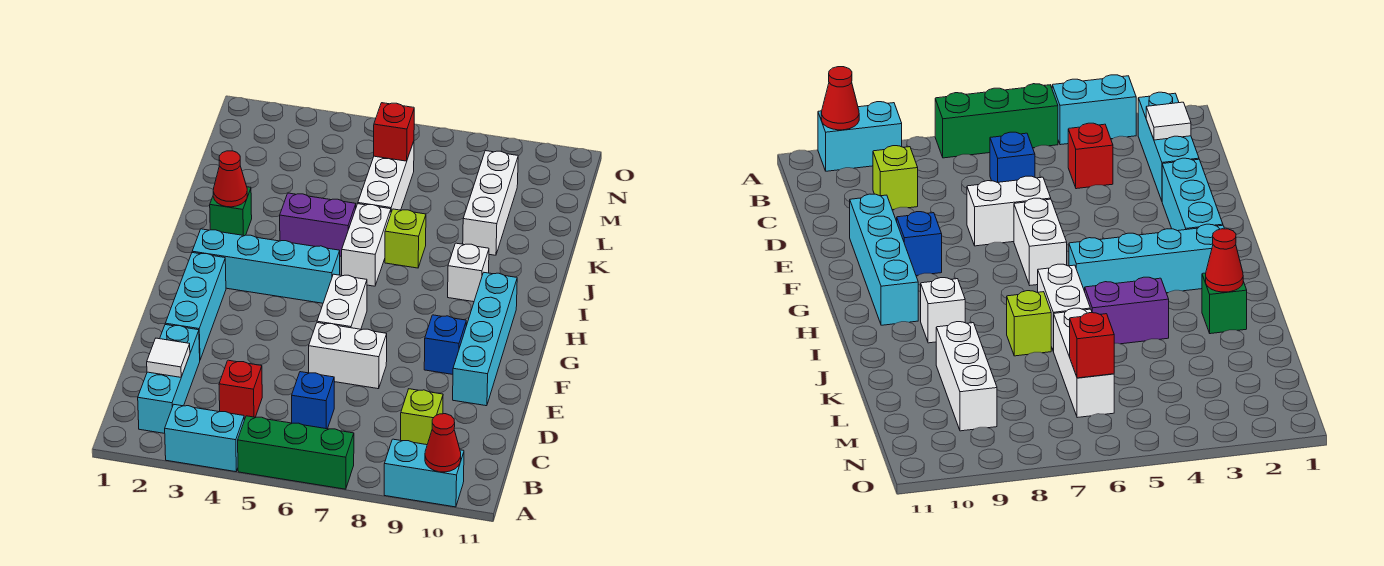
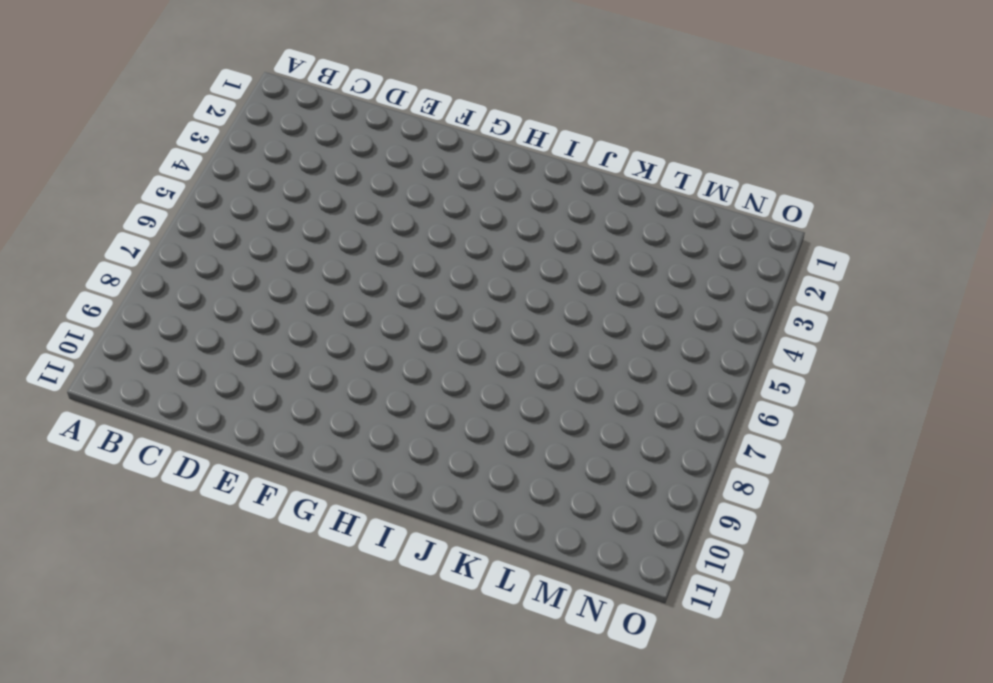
none -> cyan 1x2 brick [165,405,244,472]
none -> green 1x3 brick [238,416,354,489]
none -> cyan 1x2 brick [384,439,464,507]

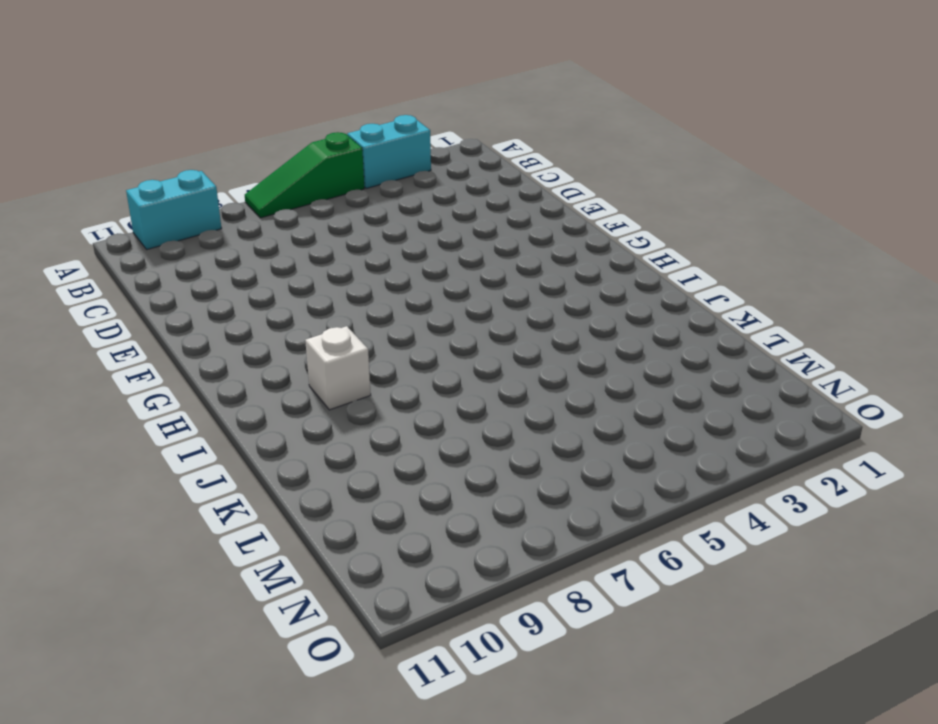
green 1x3 slope [245,132,364,218] -> green 1x3 brick [238,416,354,489]
none -> cyan 1x3 brick [138,325,200,433]
none -> red 1x1 brick [219,360,262,420]
none -> blue 1x1 brick [292,372,334,429]

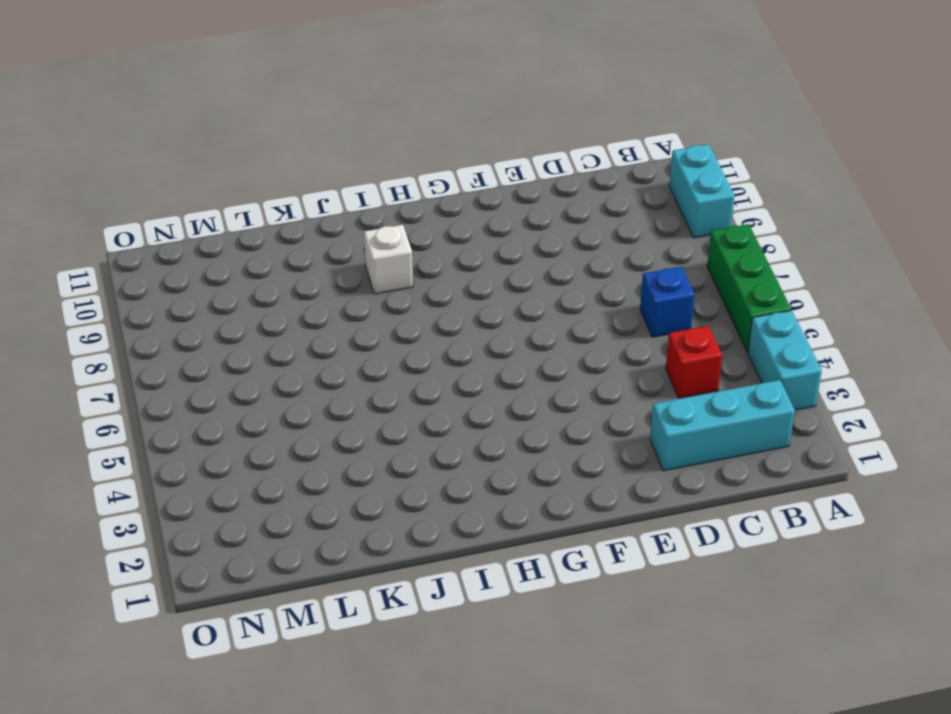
none -> lime 1x1 brick [401,389,443,445]
none -> cyan 1x3 brick [165,253,226,360]
none -> white 1x2 brick [309,323,387,389]

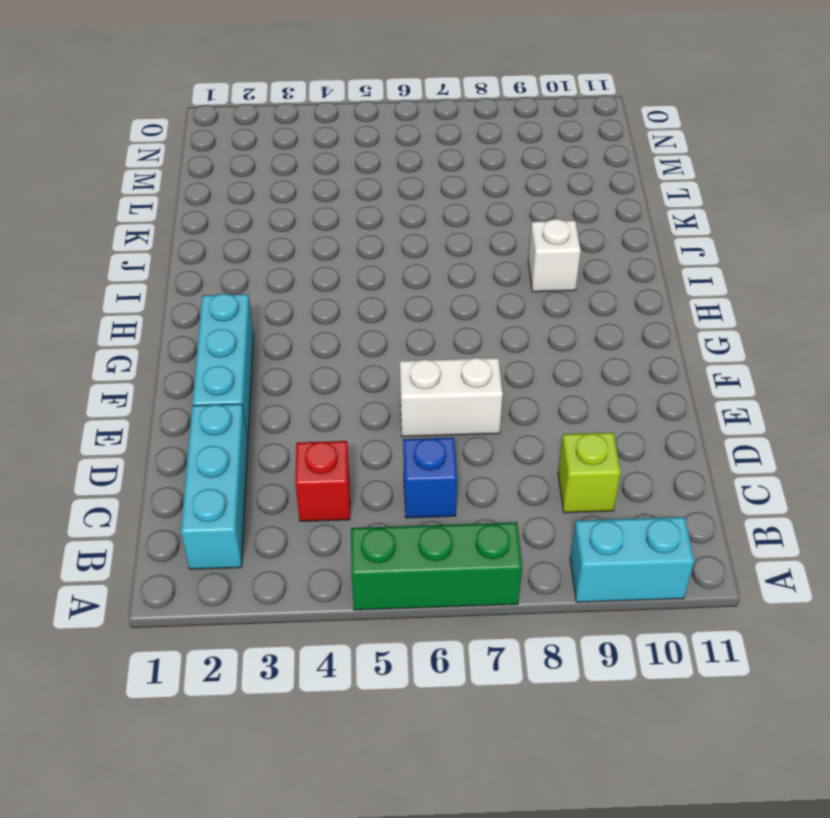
none -> cyan 1x2 brick [165,405,244,472]
none -> cyan 1x4 brick [453,273,517,406]
none -> white 1x2 brick [317,274,367,329]

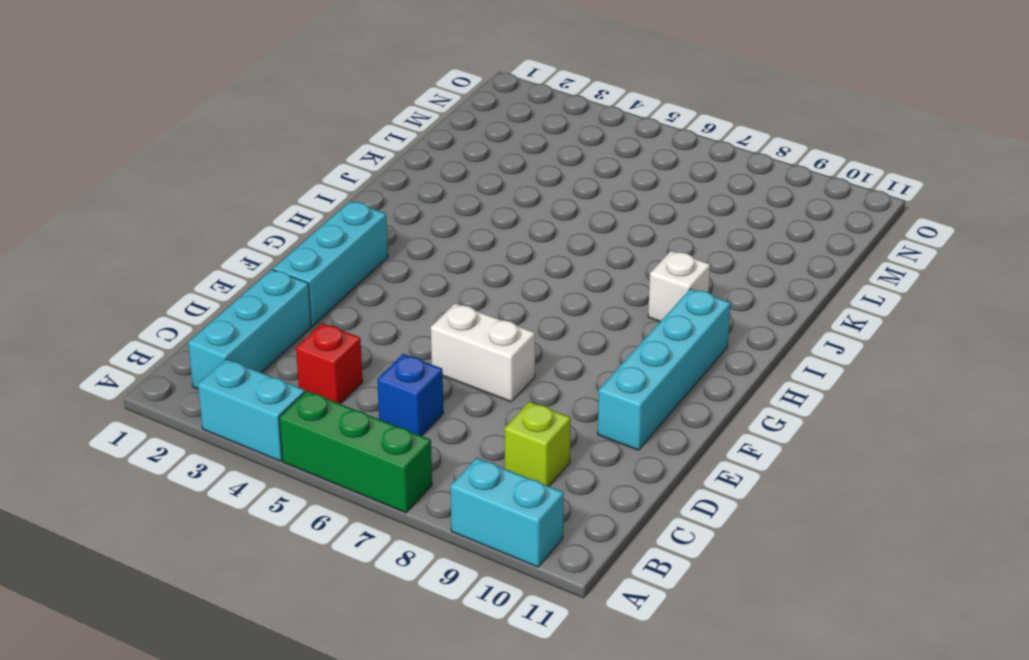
none -> white 1x2 brick [317,274,367,329]
none -> blue 1x1 brick [424,315,466,374]
none -> cyan 1x4 brick [192,229,340,303]

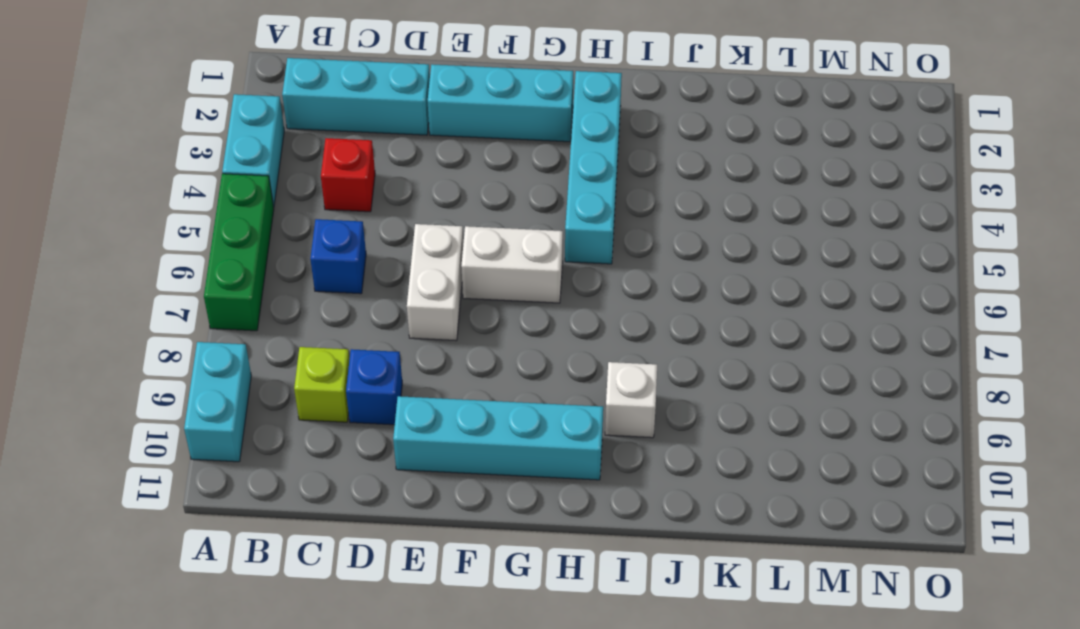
blue 1x1 brick [346,349,402,425] -> blue 1x1 brick moved to [424,315,466,374]
none -> white 1x2 brick [342,204,391,286]
none -> green 1x1 brick [210,187,252,236]
none -> purple 1x2 brick [280,193,356,256]

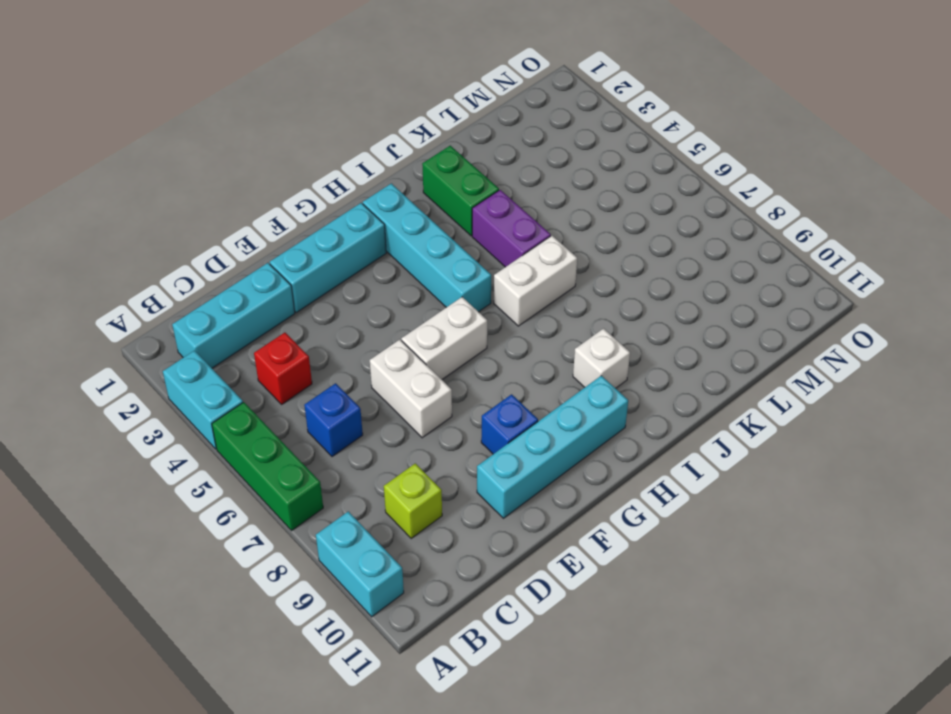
green 1x2 brick [422,146,499,236] -> green 1x1 brick [210,187,252,236]
none -> lime 1x1 brick [385,209,426,268]
none -> white 1x3 brick [358,141,414,212]
none -> white 1x3 brick [463,151,518,255]

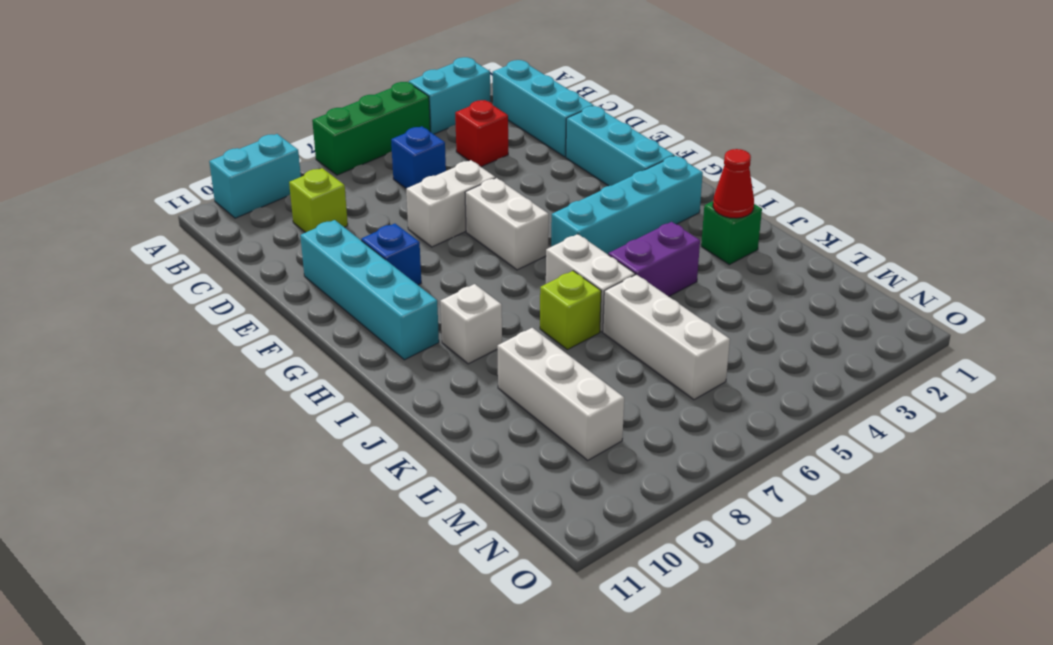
none -> red 1x1 cone [425,414,461,472]
none -> white 1x1 tile [147,338,190,377]
none -> red 1x1 brick [374,103,414,161]

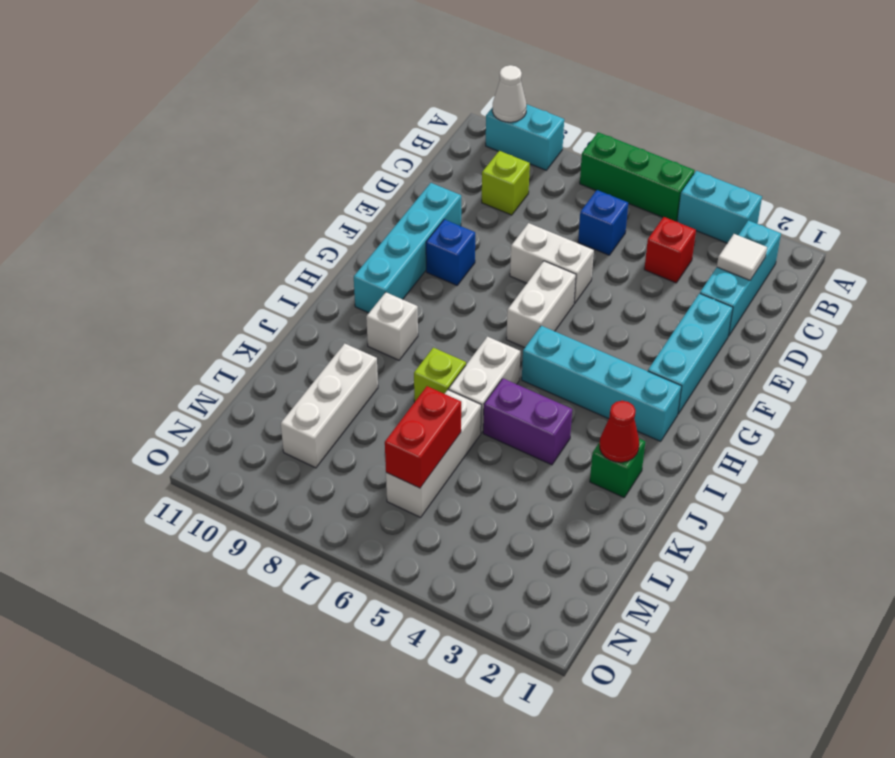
white 1x1 cone [492,65,527,122] -> red 1x1 cone [425,414,461,472]
red 1x2 brick [385,386,461,488] -> red 1x1 brick [374,103,414,161]

